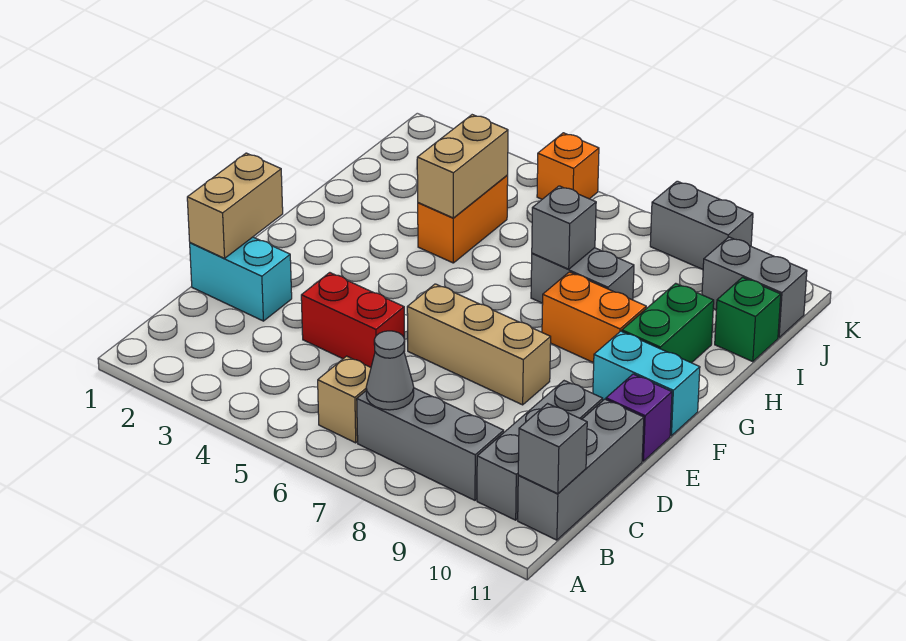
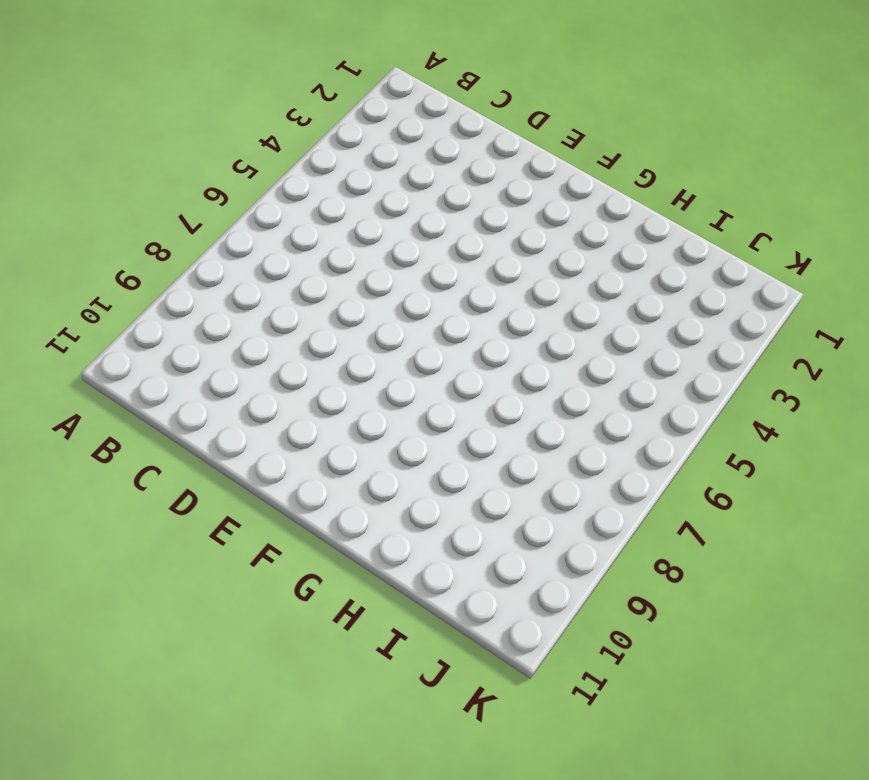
none -> tan 1x1 brick [318,356,371,443]
none -> grey 1x3 brick [357,388,504,500]
none -> grey 1x3 brick [477,381,603,520]

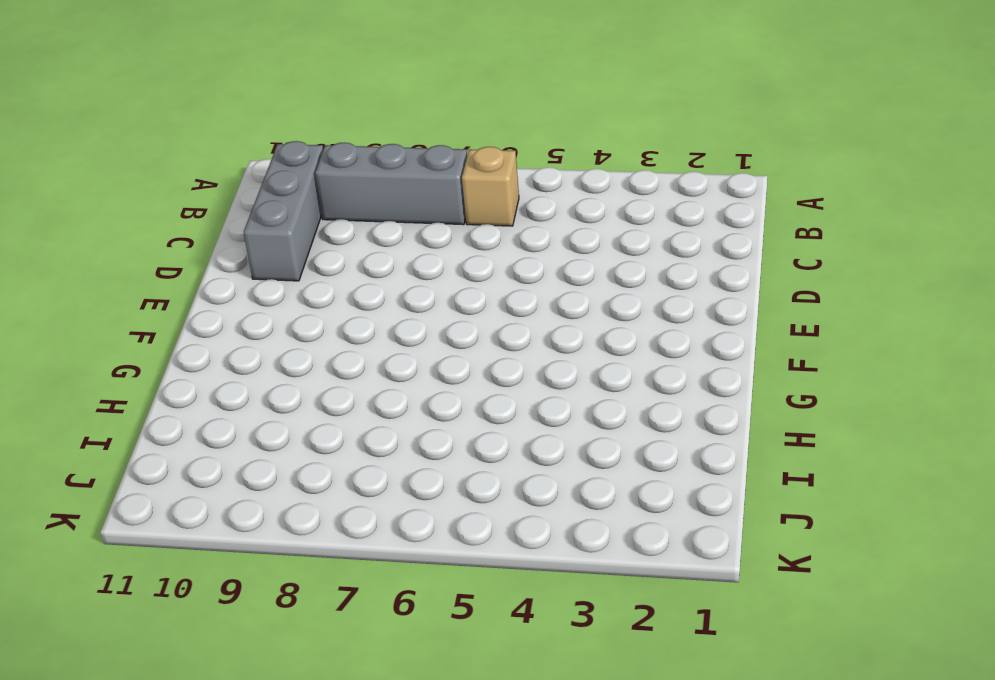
none -> grey 1x3 brick [518,399,644,540]
none -> cyan 1x2 brick [190,237,292,321]
none -> red 1x2 brick [301,273,405,367]

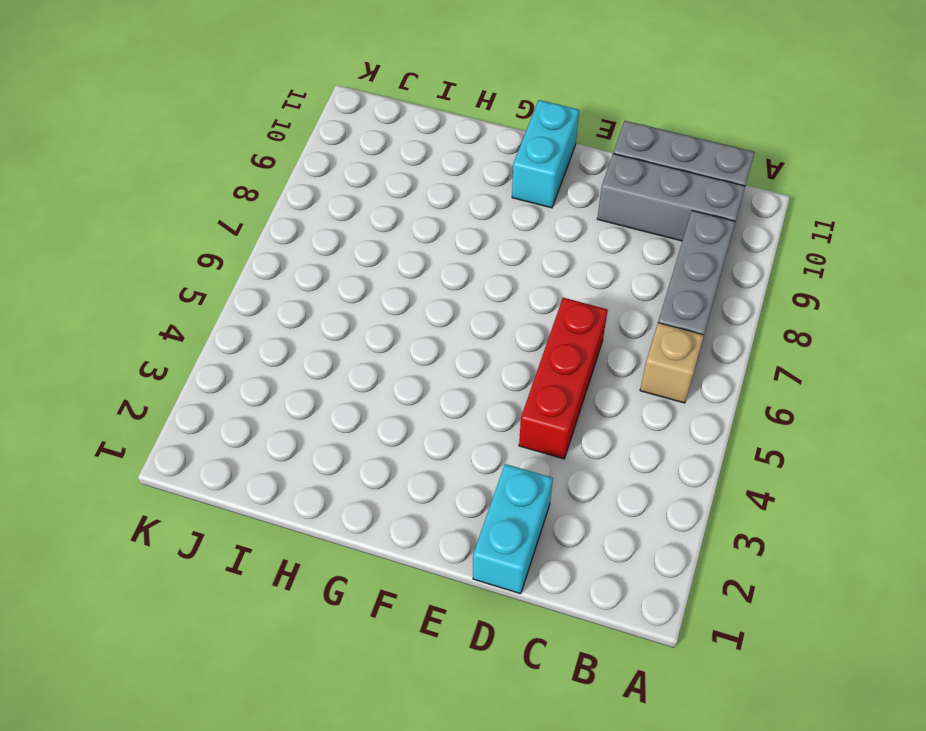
red 1x3 brick [519,298,608,459] -> red 1x2 brick [301,273,405,367]
none -> tan 1x3 brick [407,284,551,405]
none -> purple 1x1 brick [606,374,672,461]
none -> orange 1x2 brick [542,272,646,363]

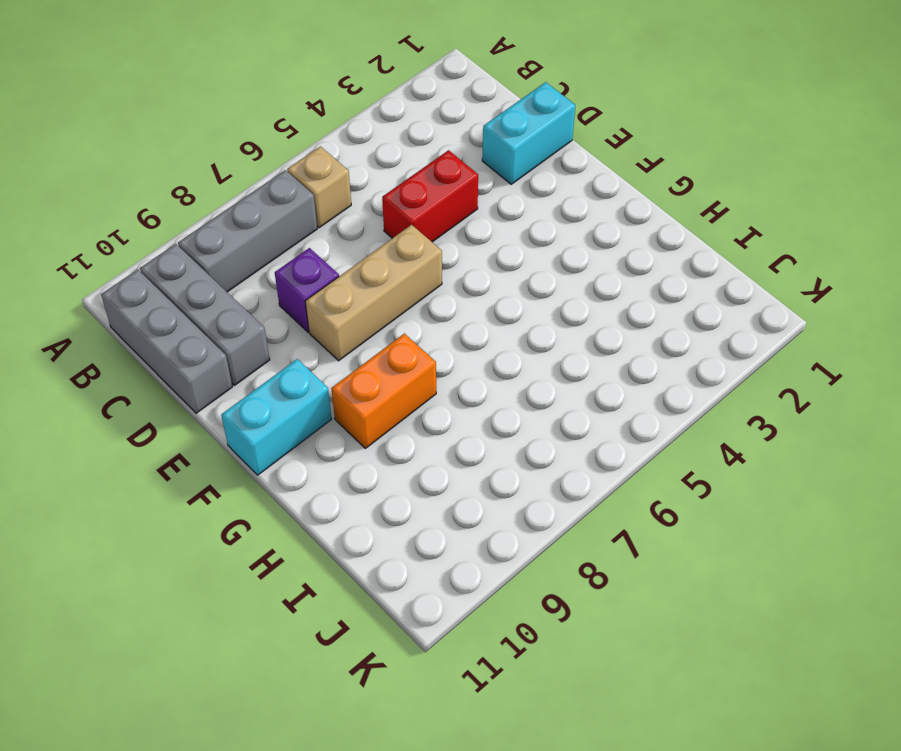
purple 1x1 brick [275,248,339,332] -> purple 1x1 brick moved to [606,374,672,461]
none -> green 1x2 brick [622,283,714,363]
none -> orange 1x2 brick [418,176,508,263]
none -> grey 1x2 brick [531,248,634,303]

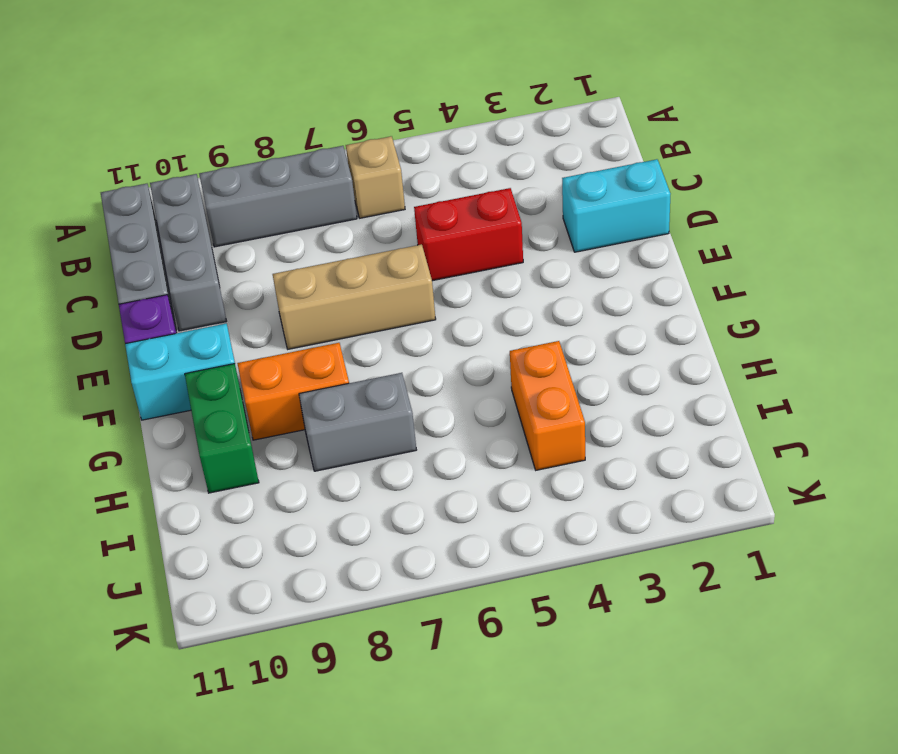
none -> green 1x1 brick [715,277,781,362]
none -> grey 1x2 brick [702,237,807,338]
none -> orange 1x1 brick [537,133,599,199]

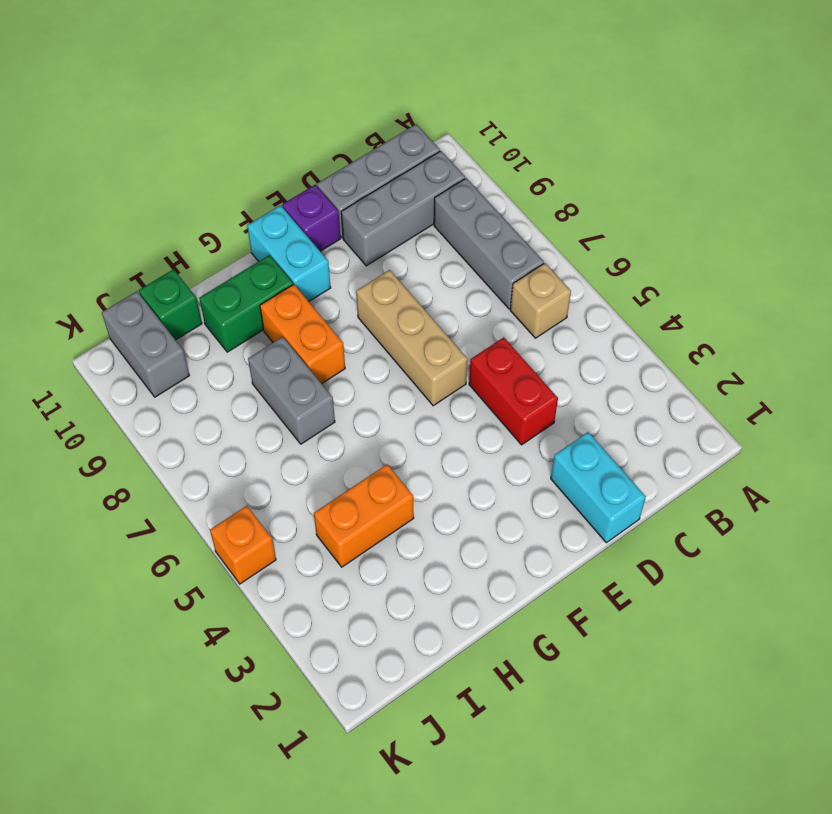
none -> grey 1x2 brick [650,181,753,270]
none -> grey 1x1 cone [366,331,414,410]
none -> grey 1x1 brick [518,404,587,494]

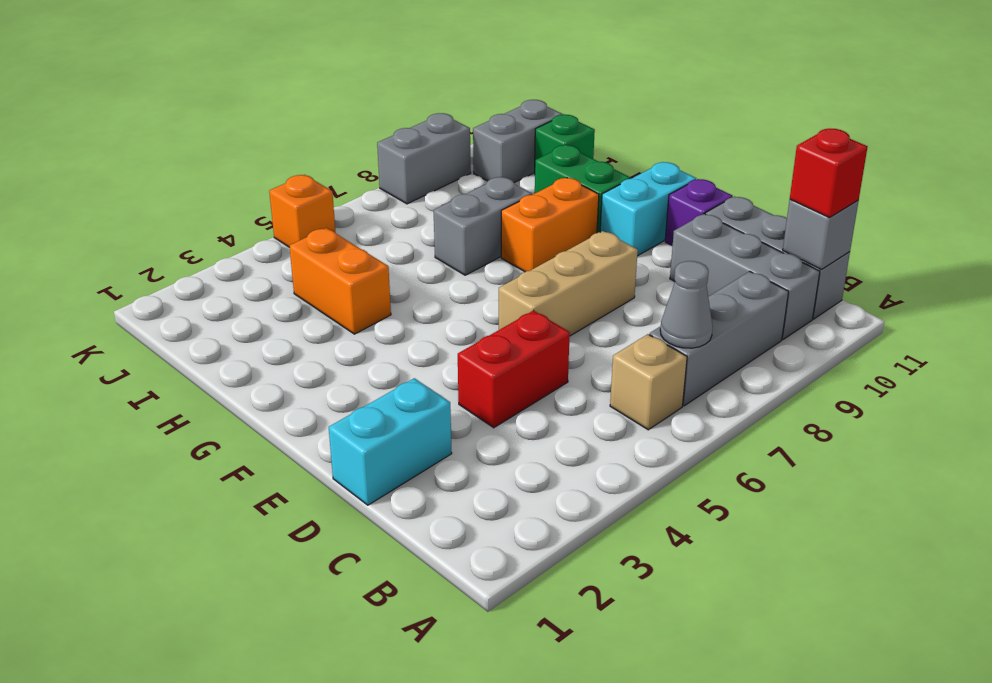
red 1x1 brick [790,129,867,218] -> none
none -> tan 1x2 brick [187,153,283,258]
none -> tan 1x2 brick [417,115,508,218]
none -> grey 1x1 brick [532,186,596,269]

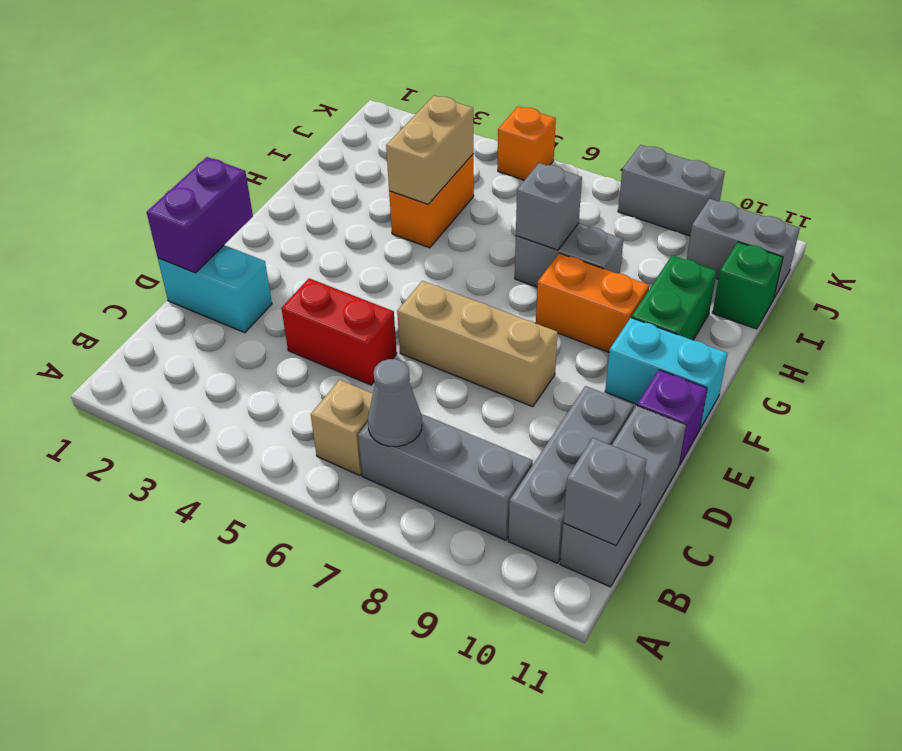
purple 1x2 brick [147,157,253,273] -> tan 1x2 brick [187,153,283,258]

